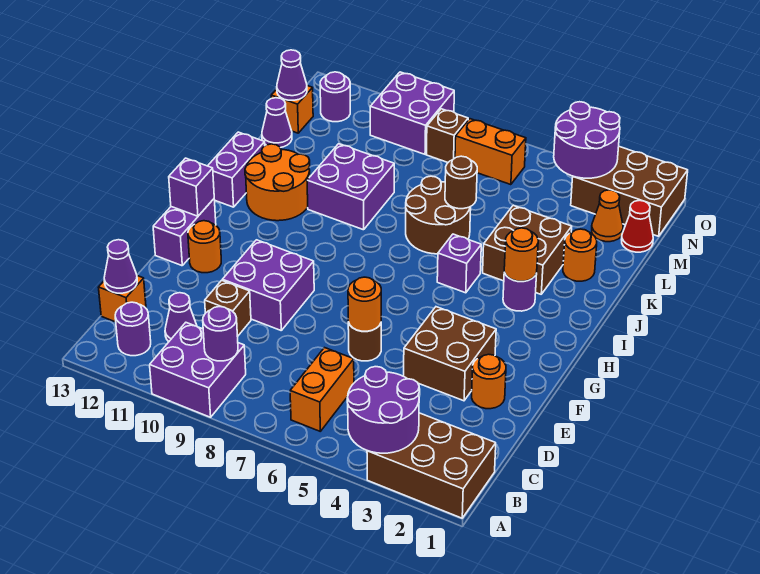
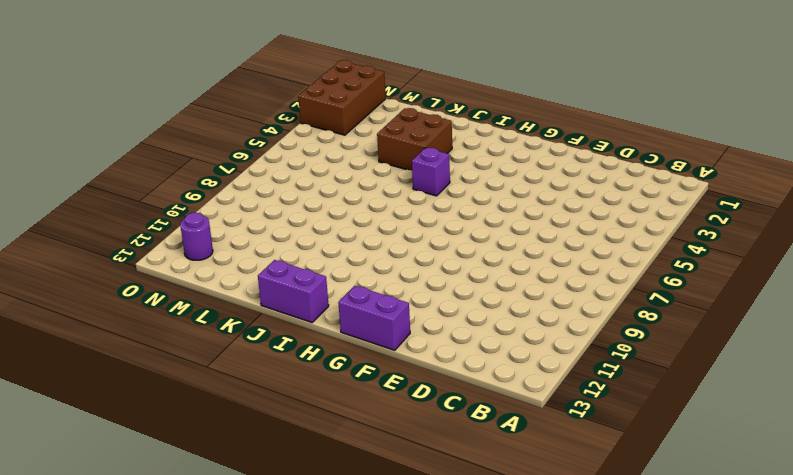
none -> brown 2x3 brick [367,413,496,518]
none -> purple 2x2 brick [150,323,246,417]
none -> orange 1x2 brick [290,348,354,431]
none -> purple 1x1 round brick [115,302,151,356]

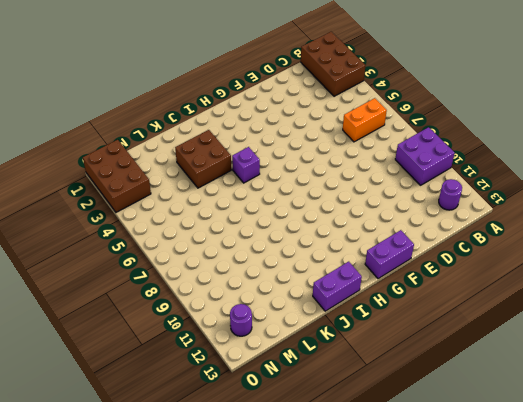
none -> purple 1x1 cone [165,293,197,342]
none -> orange 1x1 brick [98,276,146,322]
none -> brown 1x1 brick [205,280,251,336]
none -> orange 1x1 round brick [472,354,506,409]

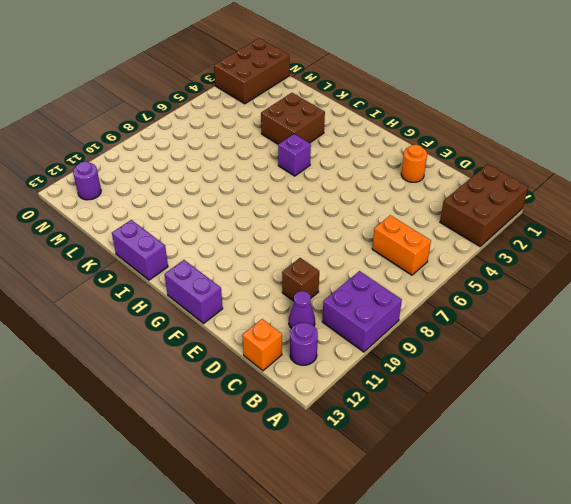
none -> brown 2x2 brick [404,307,496,401]
none -> brown 1x1 round brick [348,322,381,361]
none -> purple 2x2 brick [222,240,314,330]
none -> orange 1x1 round brick [188,221,221,273]

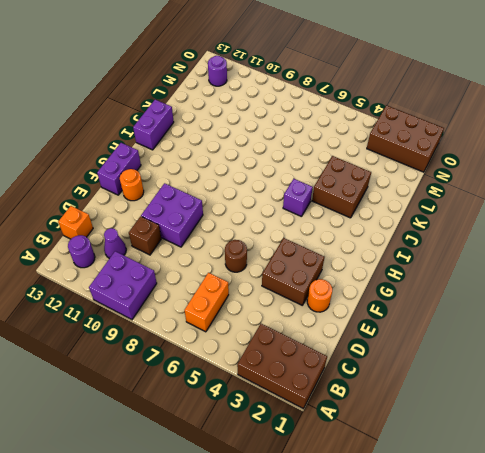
none -> purple 1x1 round brick [503,273,537,311]
none -> orange 2x2 round brick [245,144,310,221]
none -> brown 2x2 round brick [406,176,471,254]
none -> purple 2x2 brick [307,144,394,230]

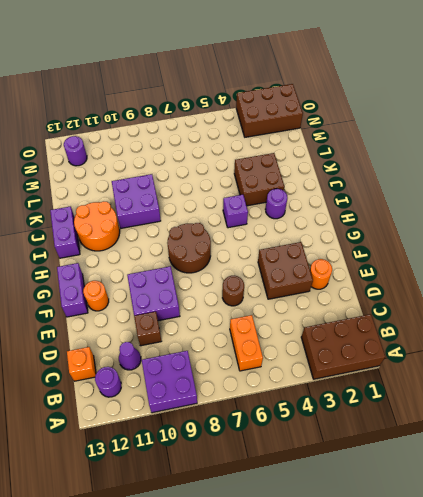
brown 2x2 round brick [167,223,211,273] -> brown 2x2 round brick moved to [406,176,471,254]
none -> orange 1x1 round brick [563,229,597,281]
none -> purple 1x1 cone [262,98,292,148]
none -> red 1x1 cone [622,200,653,252]
none -> orange 1x1 cone [592,190,623,242]

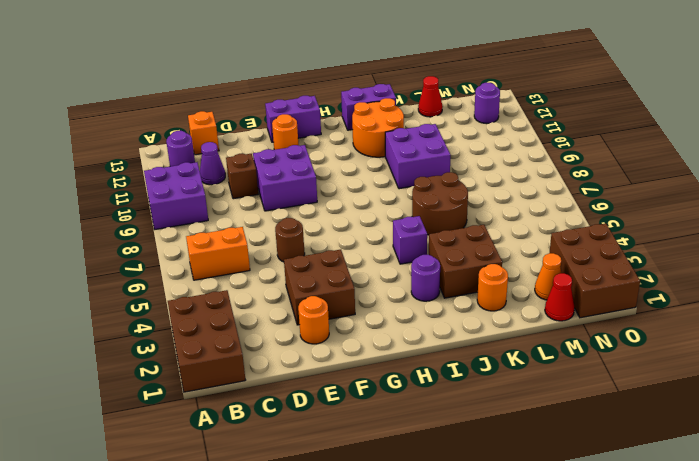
red 1x1 cone [418,76,443,117] -> purple 1x1 cone [262,98,292,148]
none -> orange 1x1 brick [271,86,313,133]
none -> orange 1x2 brick [455,119,526,185]
none -> brown 1x1 brick [427,109,468,162]
none -> purple 2x2 brick [370,72,454,154]

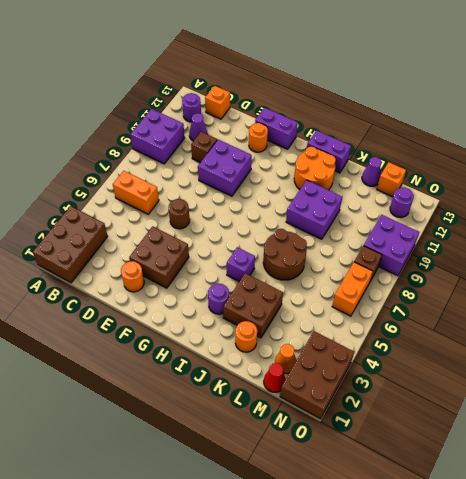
none -> purple 2x2 round brick [347,367,419,453]
none -> purple 1x1 round brick [203,307,238,361]
none -> purple 1x1 cone [104,240,137,293]
none -> orange 1x1 round brick [348,277,381,331]

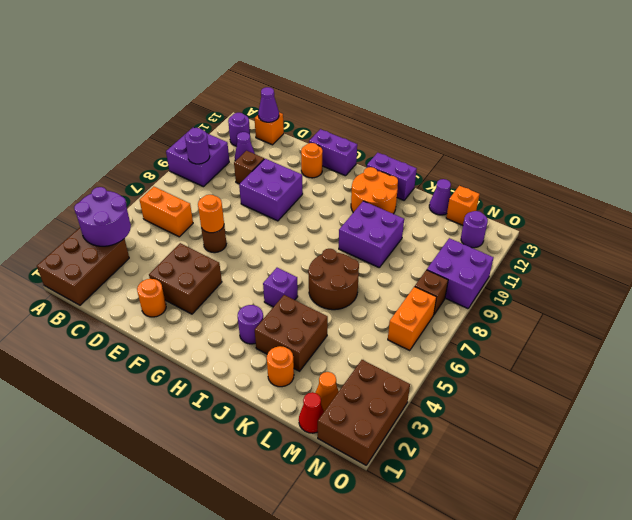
none -> purple 1x1 brick [169,158,214,216]
none -> orange 1x1 round brick [504,228,538,281]
none -> brown 1x1 round brick [445,156,477,209]
none -> purple 1x1 cone [277,50,307,100]

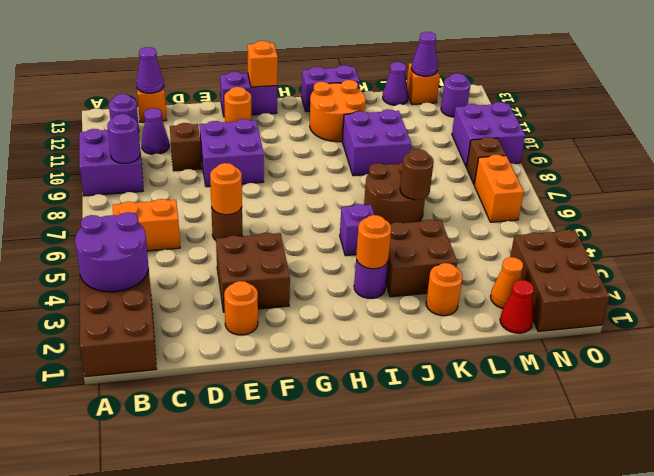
orange 1x1 brick [247,41,278,87] -> purple 1x1 brick [169,158,214,216]
none -> purple 2x2 round brick [554,102,620,178]

